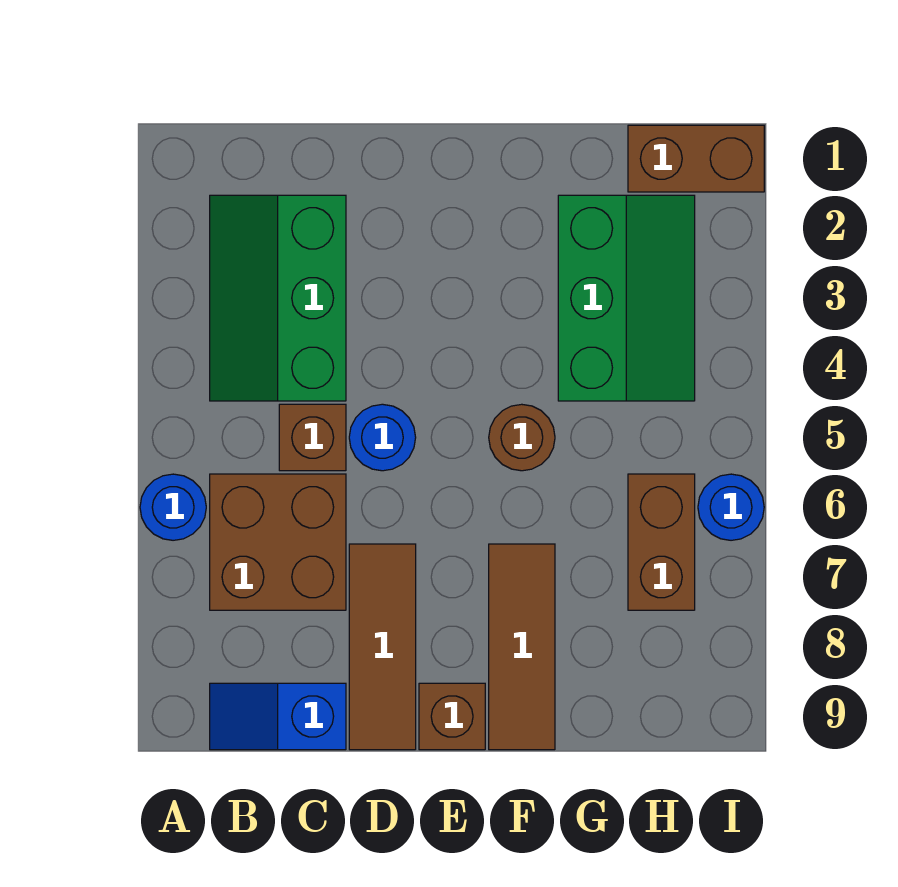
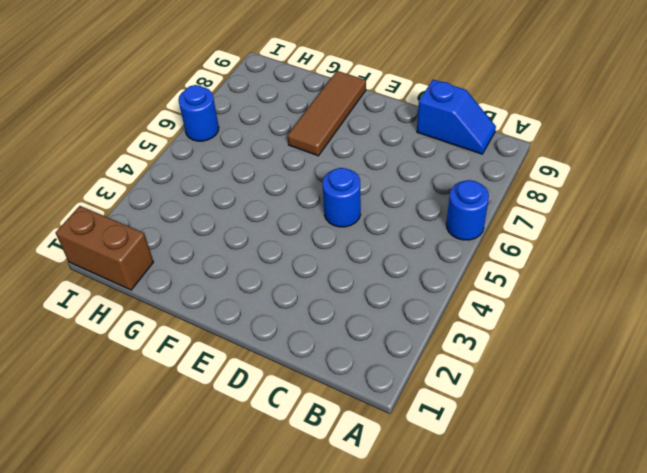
none -> green 2x3 slope [210,195,346,401]
none -> brown 2x2 brick [210,474,346,610]
none -> brown 1x1 brick [279,404,346,471]

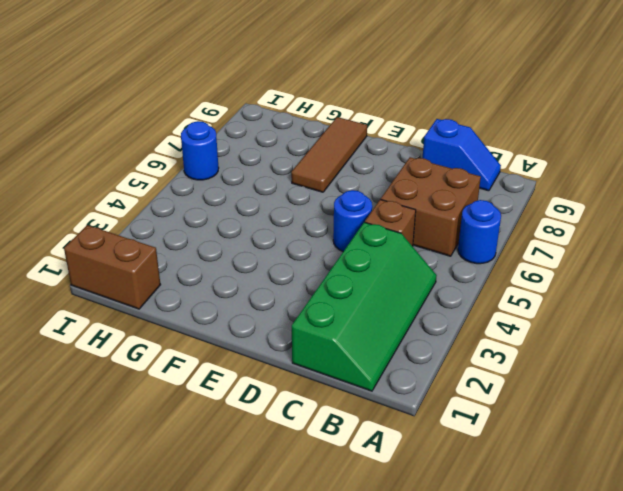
green 2x4 slope [292,222,437,391] -> green 2x3 slope [210,195,346,401]
none -> brown 1x3 tile [349,544,416,750]
none -> brown 1x1 brick [419,683,485,750]
none -> brown 1x1 round brick [489,404,555,471]

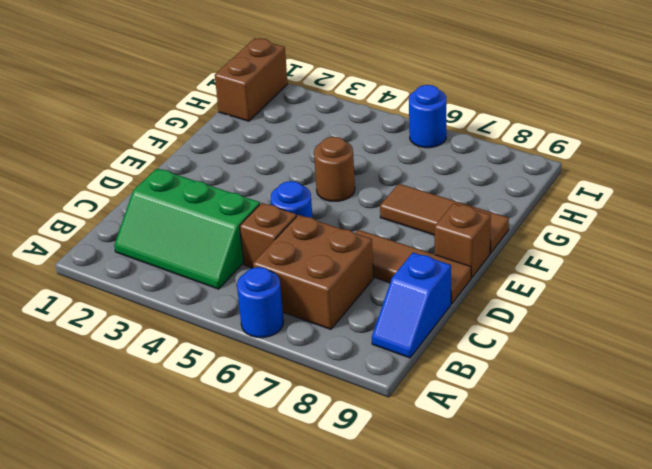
none -> green 2x3 slope [558,195,695,401]
none -> brown 1x2 brick [628,474,695,610]

